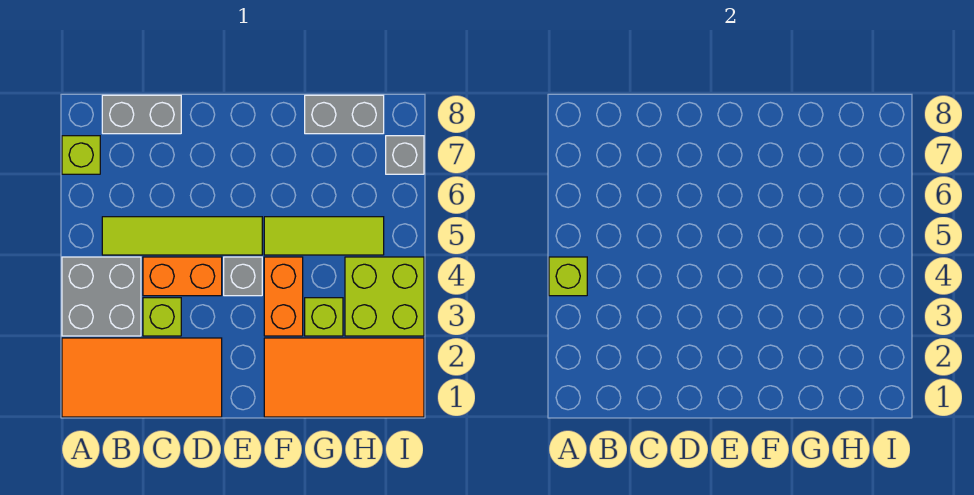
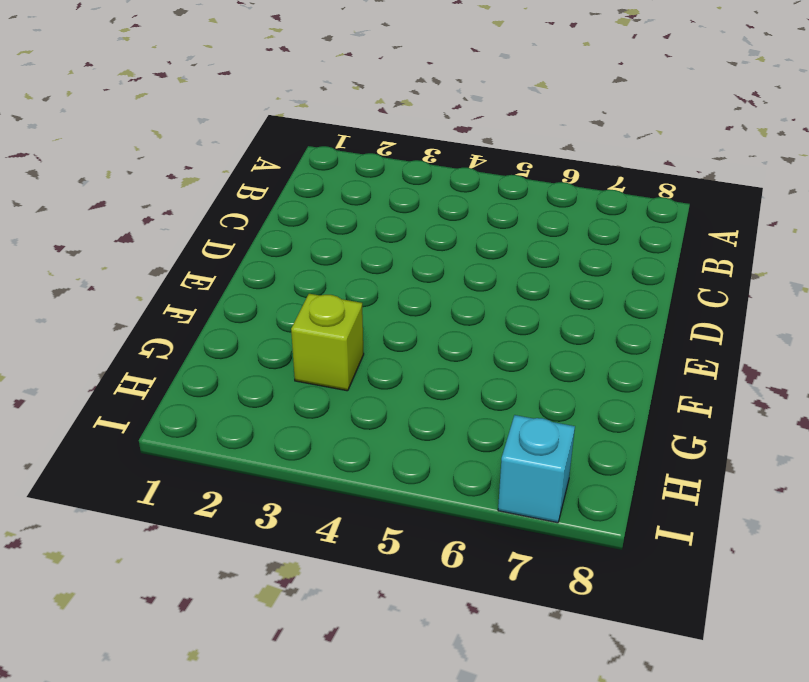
cyan 1x1 brick [498,415,575,523] -> grey 1x1 brick [386,136,424,174]
none -> orange 2x4 tile [62,338,222,417]
none -> grey 2x2 brick [62,257,141,336]
none -> lime 1x1 brick [62,136,100,174]

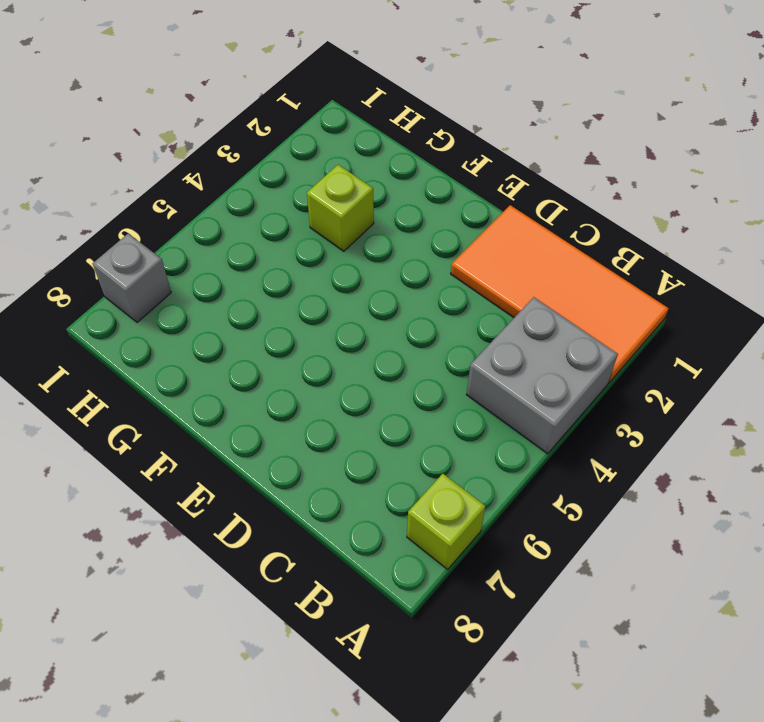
none -> lime 1x4 tile [102,217,262,255]
none -> grey 1x2 brick [102,95,181,134]
none -> lime 1x1 brick [143,298,181,336]

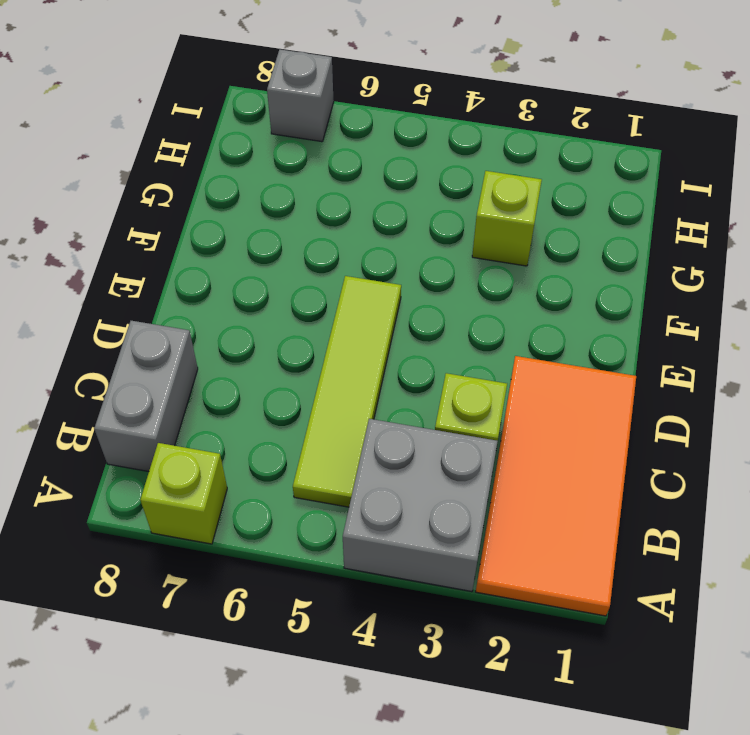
none -> orange 1x2 brick [143,257,222,296]
none -> grey 1x1 brick [224,257,262,296]
none -> orange 2x4 tile [264,338,424,417]

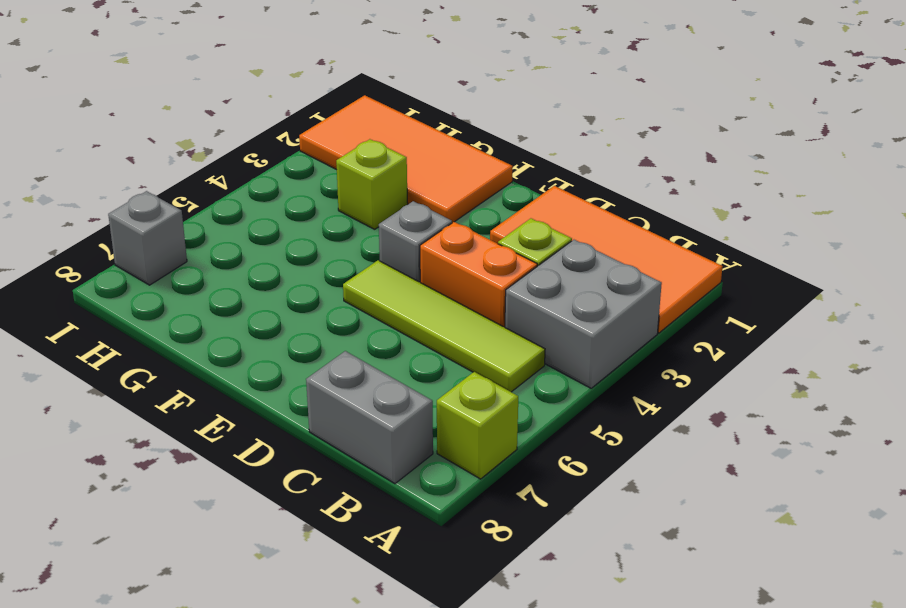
none -> orange 1x2 brick [264,257,303,336]
none -> lime 1x3 tile [264,217,384,255]
none -> grey 1x2 brick [305,95,384,134]

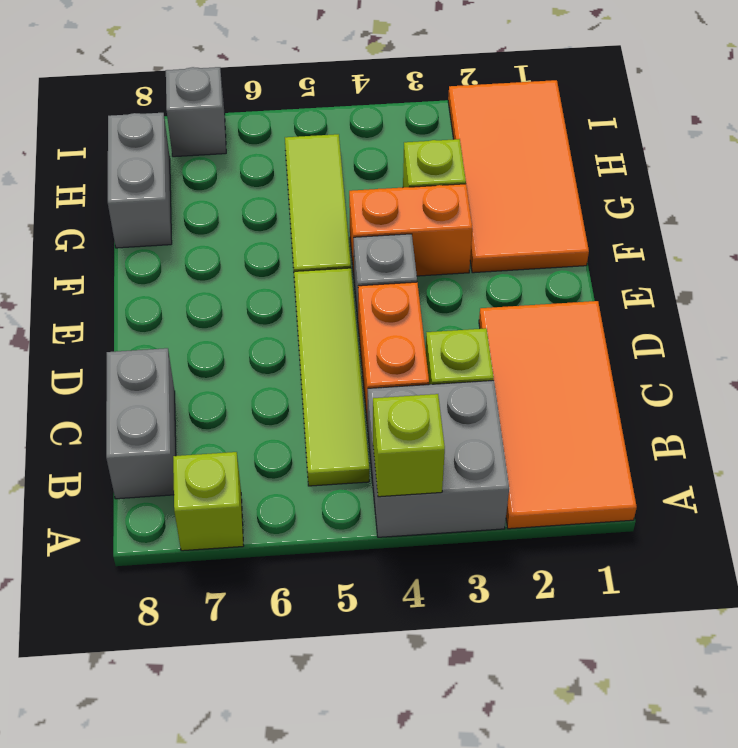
none -> lime 2x2 brick [345,257,424,336]

